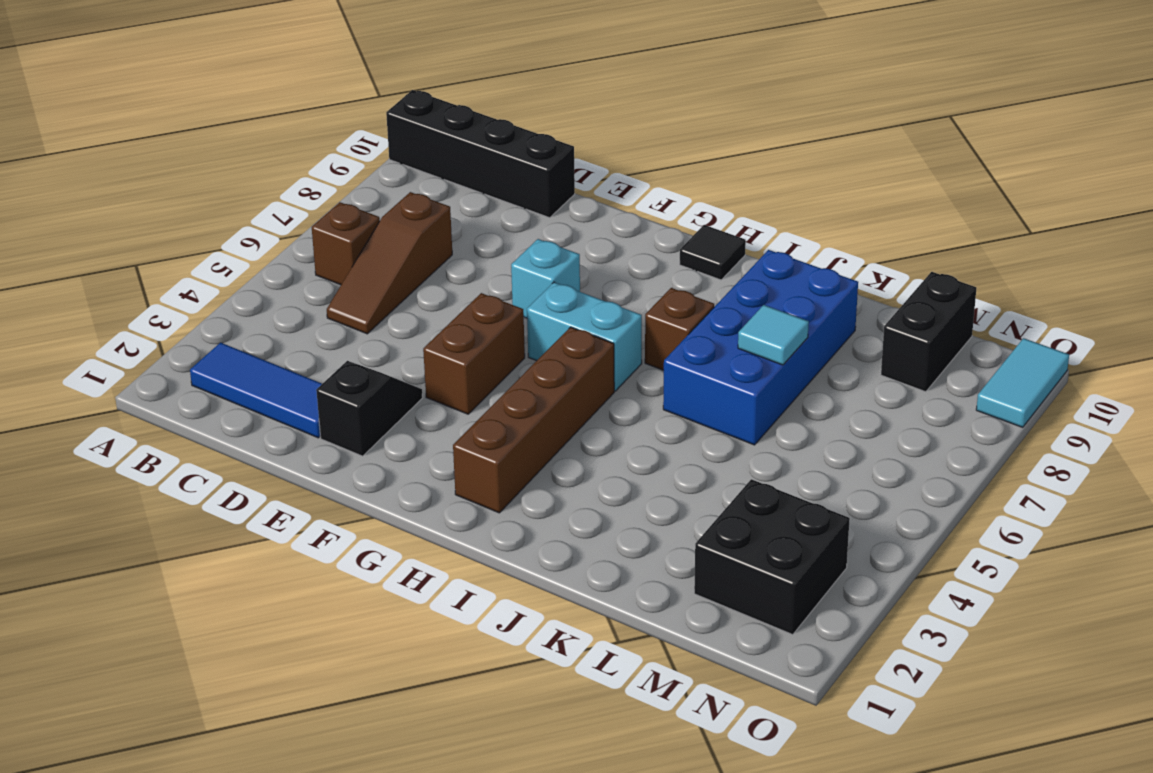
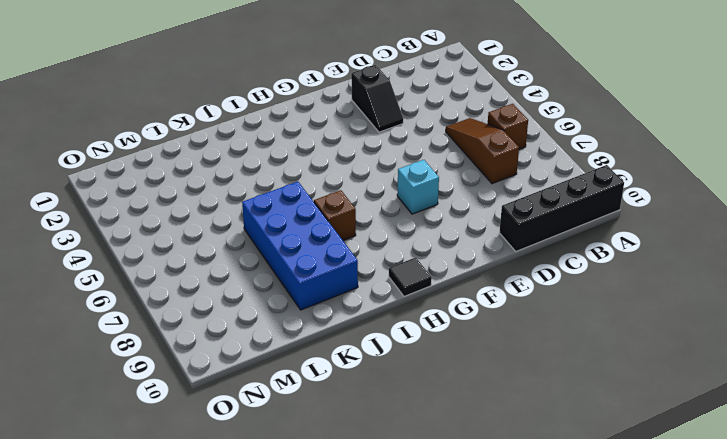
none -> blue 1x3 tile [190,343,322,438]
none -> brown 1x2 brick [423,293,525,414]
none -> cyan 1x2 brick [527,282,642,391]

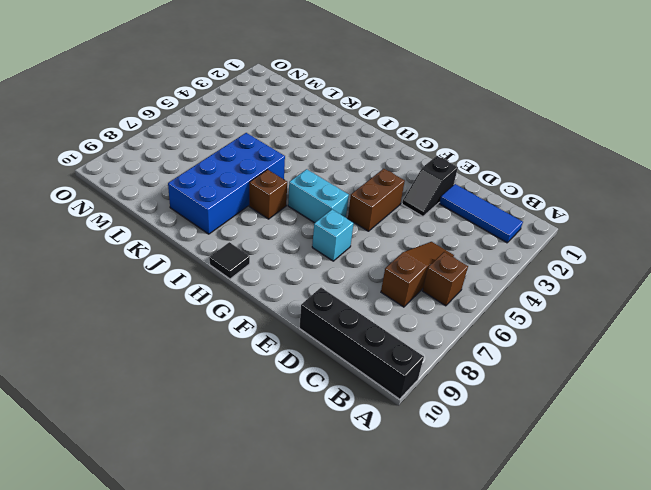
none -> brown 1x4 brick [453,327,614,513]
none -> black 2x2 brick [694,479,850,635]
none -> black 1x2 brick [881,272,976,392]

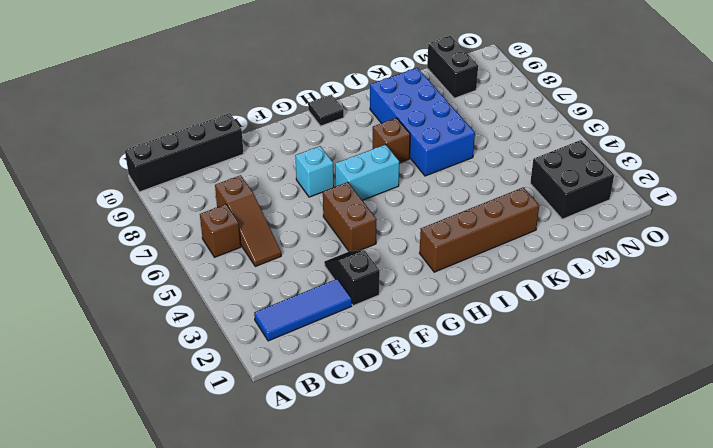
brown 1x4 brick [420,187,539,272] -> brown 1x4 brick turned to [453,327,614,513]
none -> cyan 1x2 tile [976,338,1069,427]
none -> cyan 1x1 tile [738,305,809,365]

